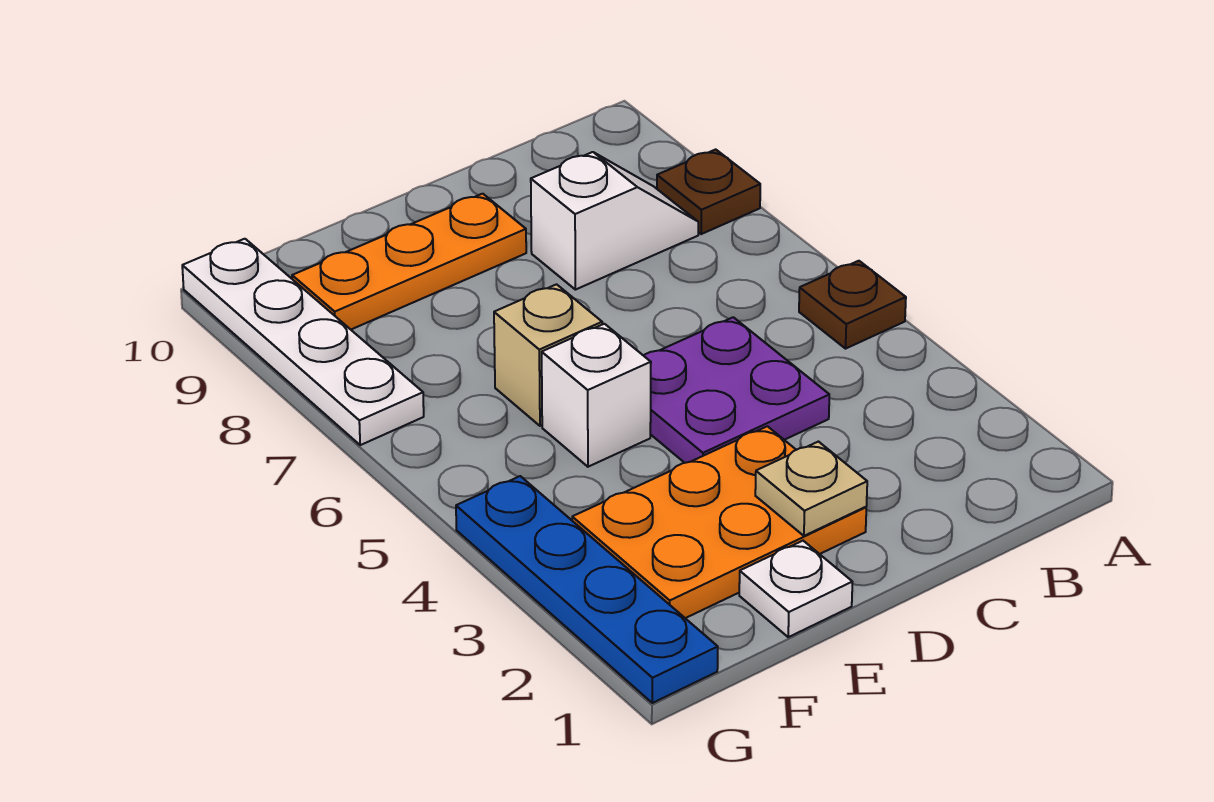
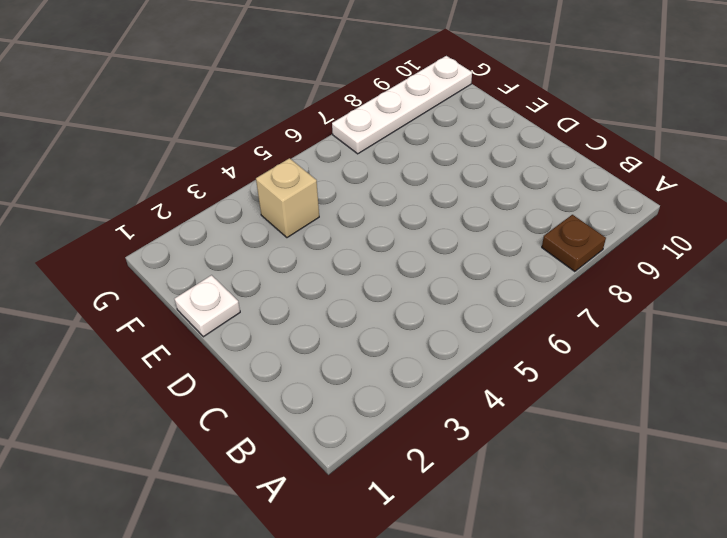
tan 1x1 brick [256,158,319,238] -> tan 1x1 brick moved to [494,284,602,426]
none -> brown 1x1 plate [799,261,906,349]
none -> white 1x2 slope [531,152,698,290]
none -> purple 2x2 plate [643,317,829,463]

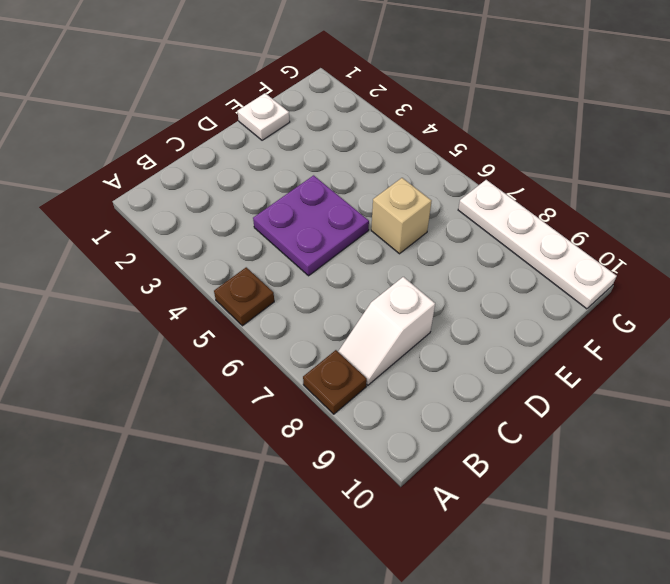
none -> orange 2x3 plate [572,426,866,618]
none -> orange 1x3 plate [292,194,526,329]
none -> white 1x1 brick [542,324,651,467]

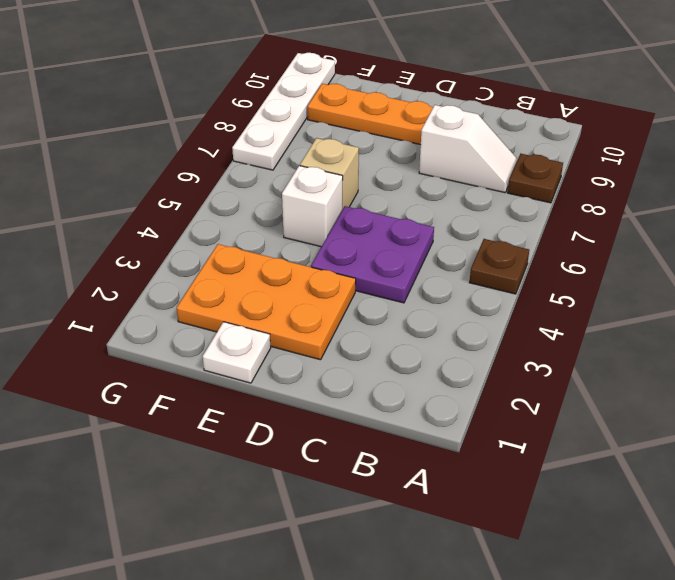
none -> blue 1x4 plate [456,476,718,703]
none -> tan 1x1 plate [755,442,867,536]

